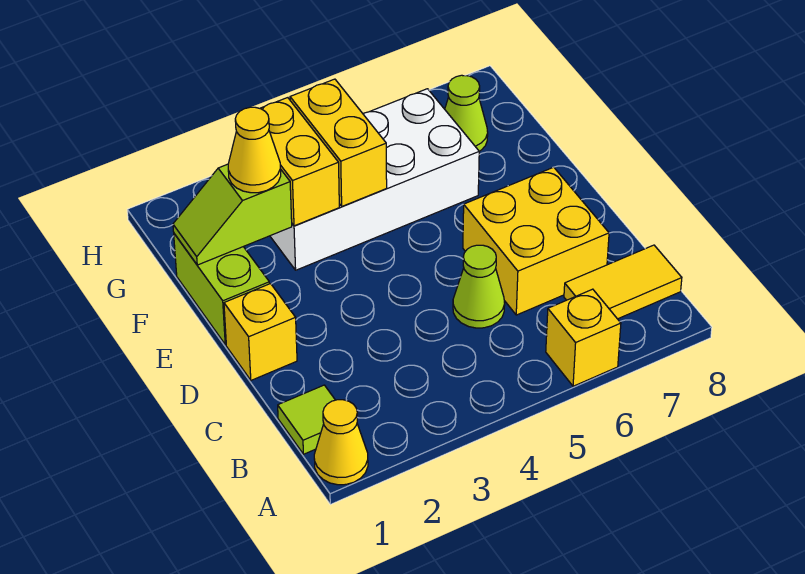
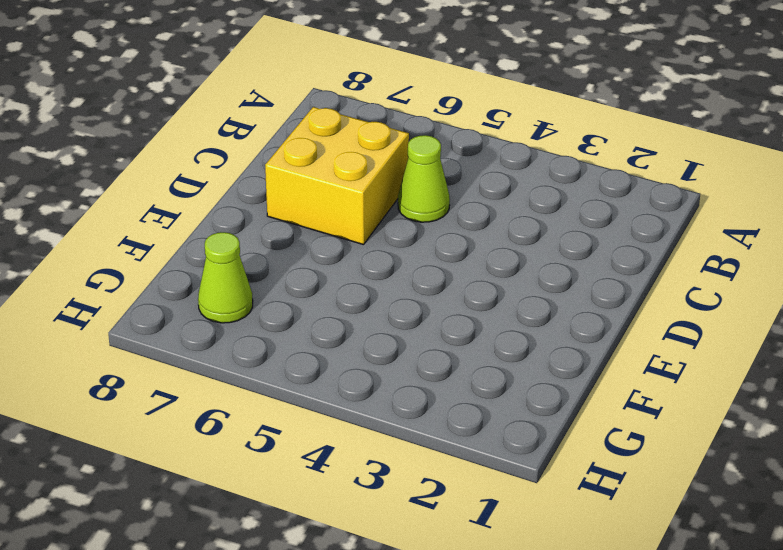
none -> yellow 1x1 cone [314,400,368,485]
none -> yellow 1x1 brick [546,289,621,386]
none -> lime 1x1 tile [278,385,335,454]

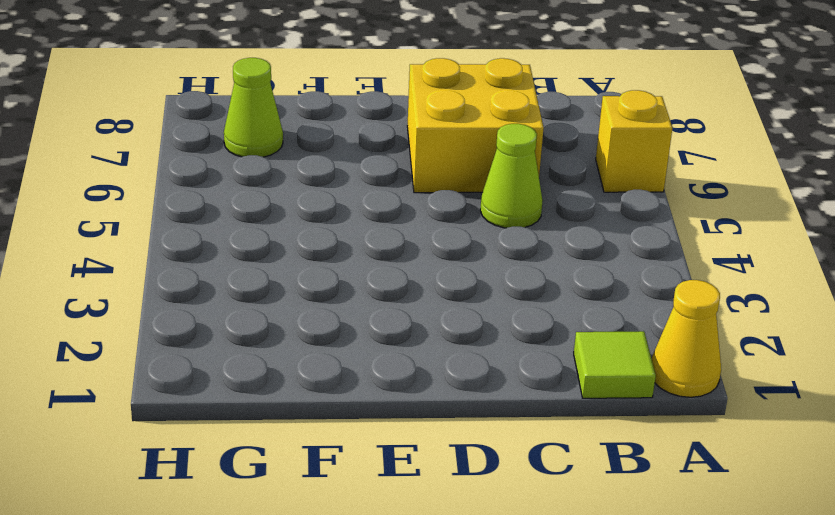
none -> yellow 1x2 tile [564,245,682,319]
none -> yellow 1x1 brick [224,284,297,380]
none -> lime 1x2 brick [174,234,269,345]

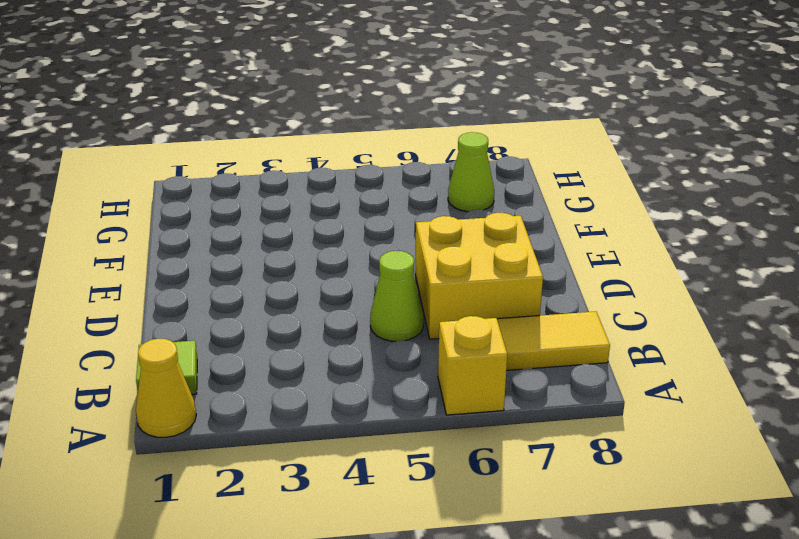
none -> yellow 1x1 brick [224,284,297,380]
none -> lime 1x2 brick [174,234,269,345]
none -> white 2x4 brick [270,89,479,270]

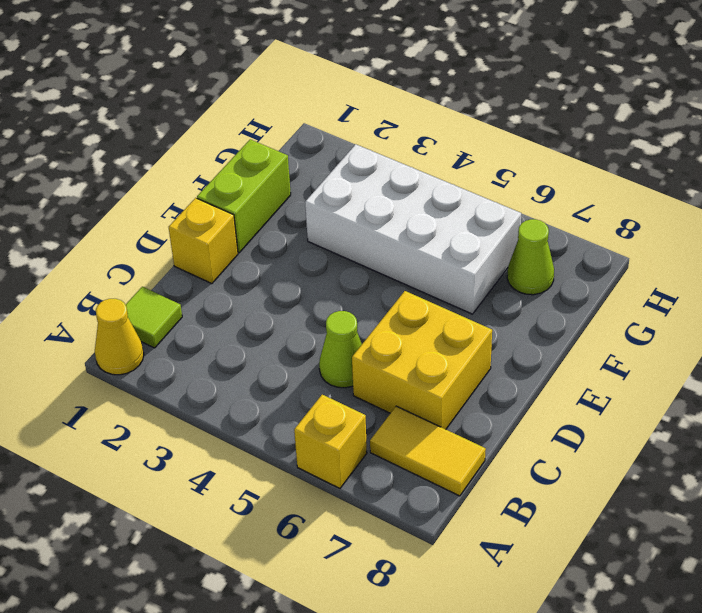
none -> lime 1x2 slope [173,164,292,265]
none -> yellow 1x2 brick [260,98,339,226]
none -> yellow 1x2 brick [290,79,387,207]

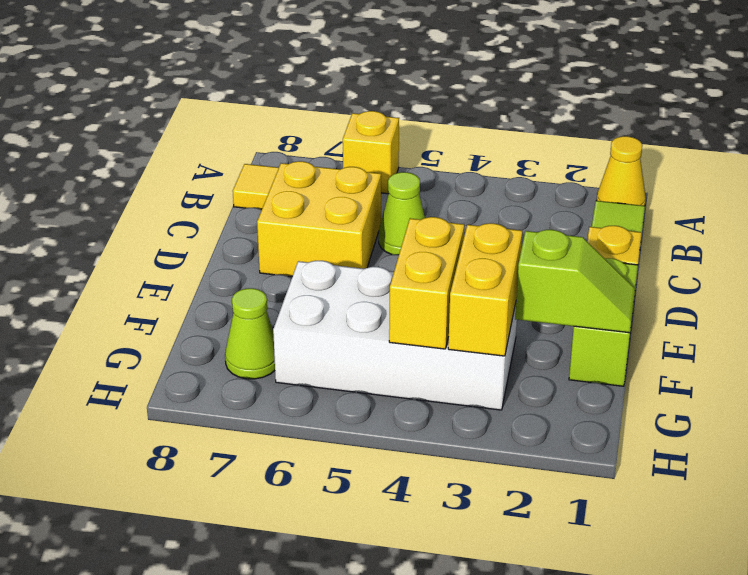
none -> yellow 1x1 cone [228,107,281,193]

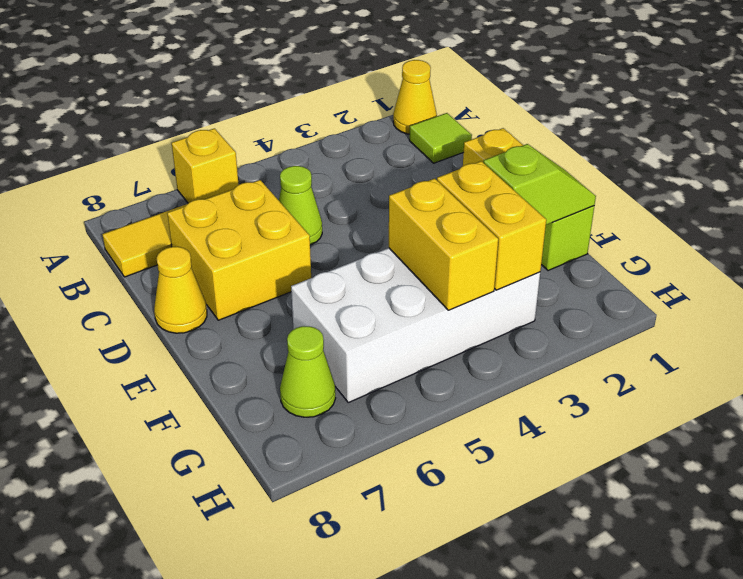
yellow 1x1 cone [154,247,207,333] -> yellow 1x1 cone moved to [228,107,281,193]

